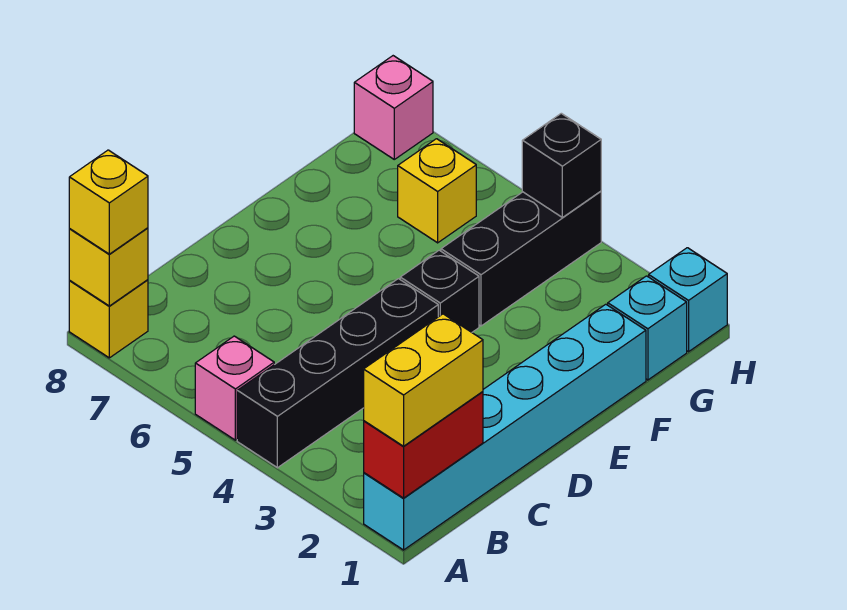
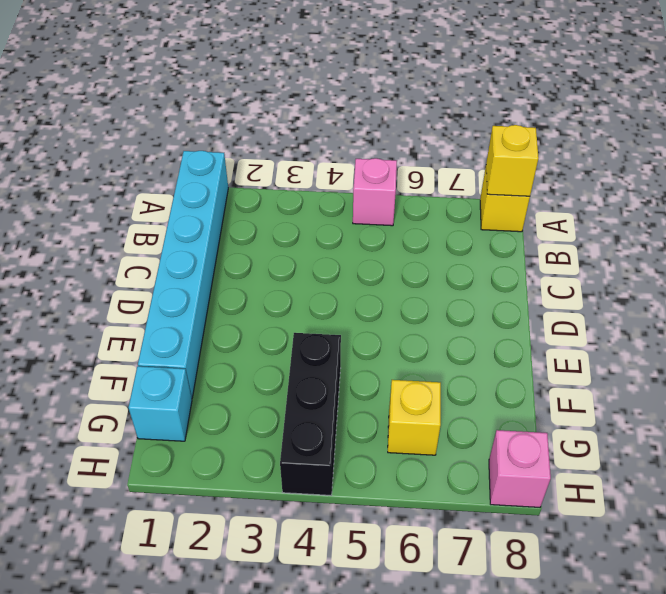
none -> black 1x4 brick [237,279,438,468]
none -> black 1x1 brick [400,250,479,332]
none -> cyan 1x1 brick [649,248,727,352]

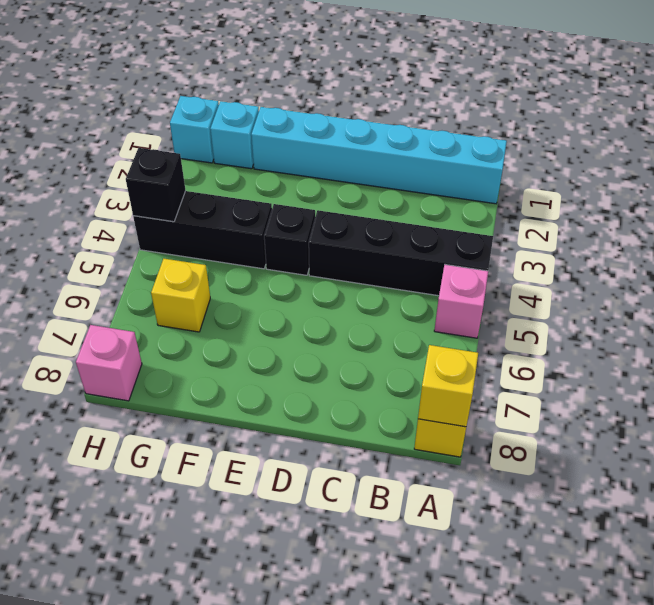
none -> red 1x2 brick [364,392,483,498]
none -> yellow 1x2 brick [364,314,483,446]
none -> yellow 1x1 brick [69,150,148,254]

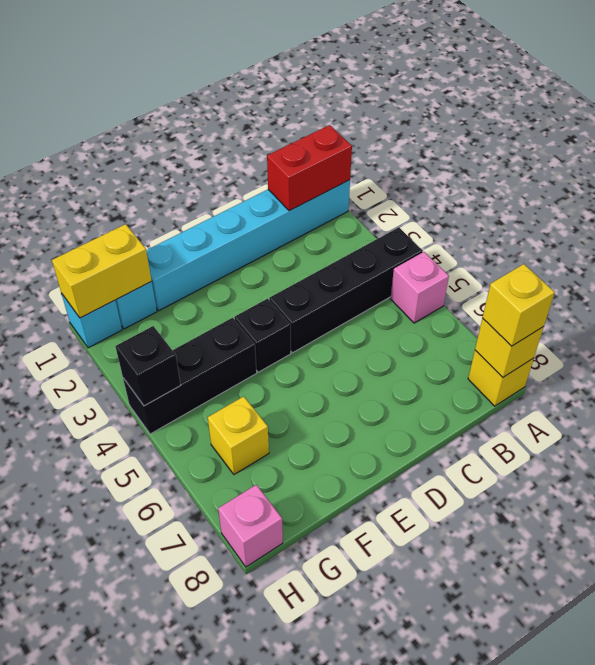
yellow 1x2 brick [52,224,152,318] -> yellow 1x2 brick moved to [364,314,483,446]

